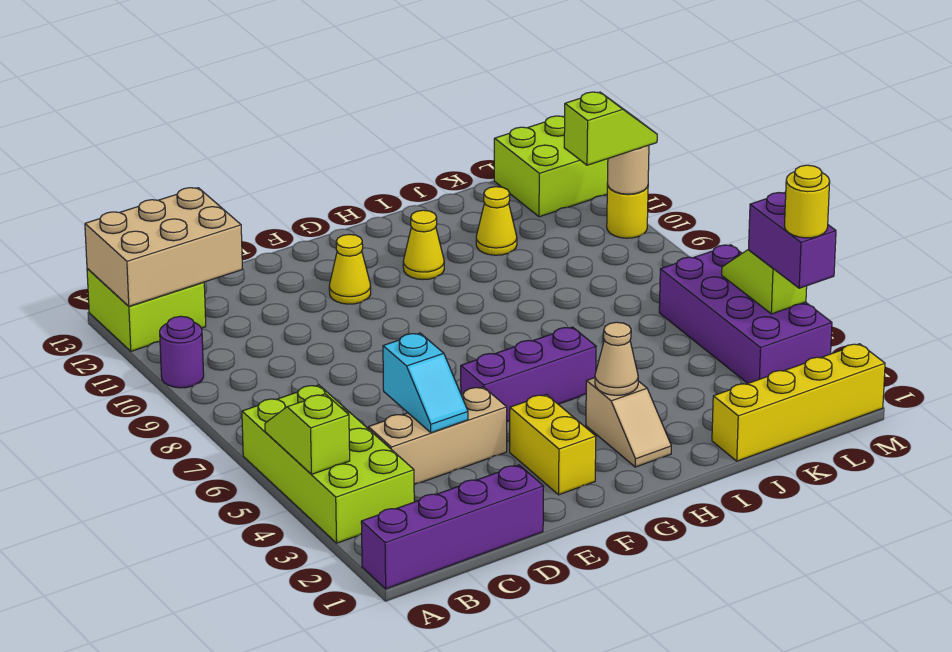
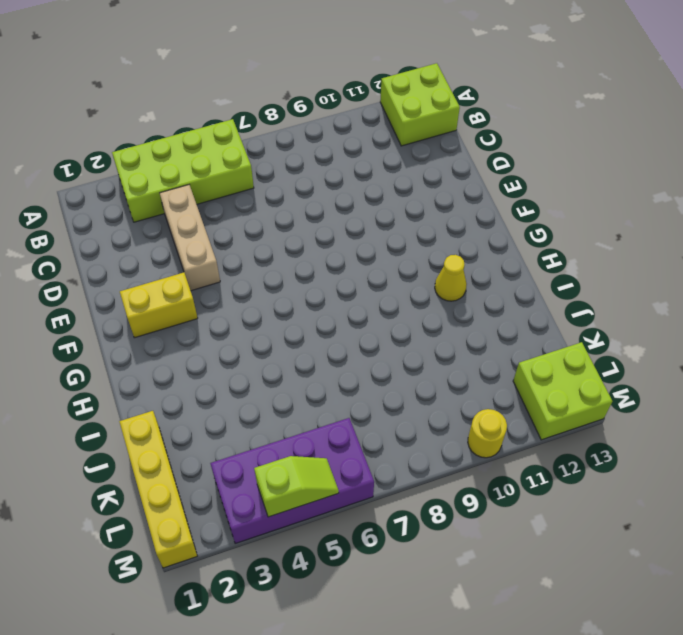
none -> purple 1x4 brick [361,465,544,589]
none -> purple 1x1 round brick [160,316,204,388]
none -> purple 1x3 brick [461,327,596,421]

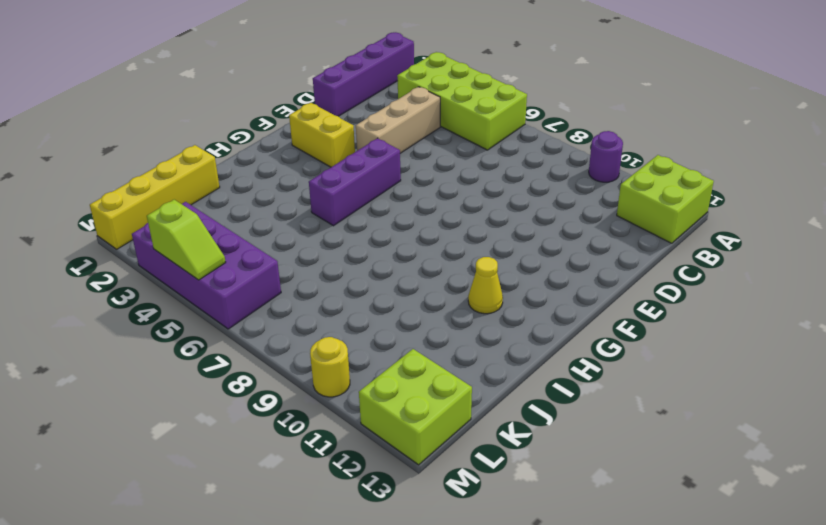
none -> yellow 1x1 cone [329,234,371,304]
none -> tan 1x2 slope [586,378,671,467]
none -> yellow 1x1 cone [476,187,517,255]

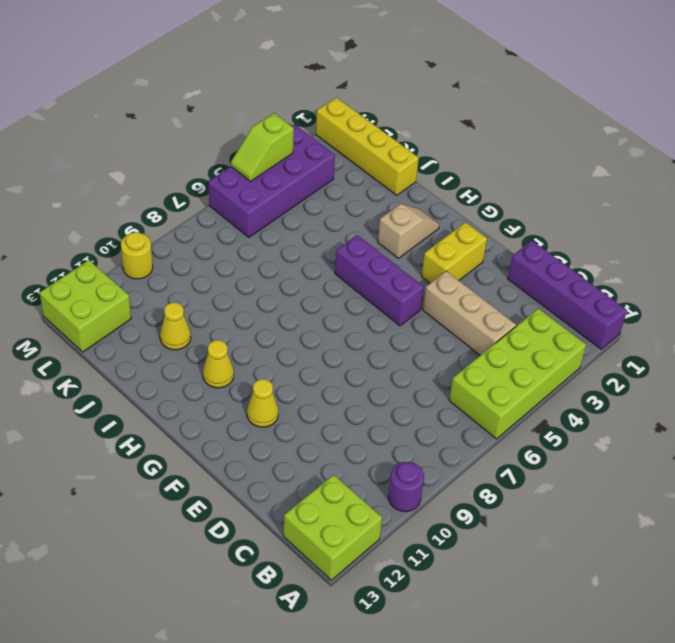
none -> lime 1x2 slope [265,394,350,474]
none -> tan 2x3 brick [85,188,242,306]
none -> cyan 1x2 slope [383,333,468,433]

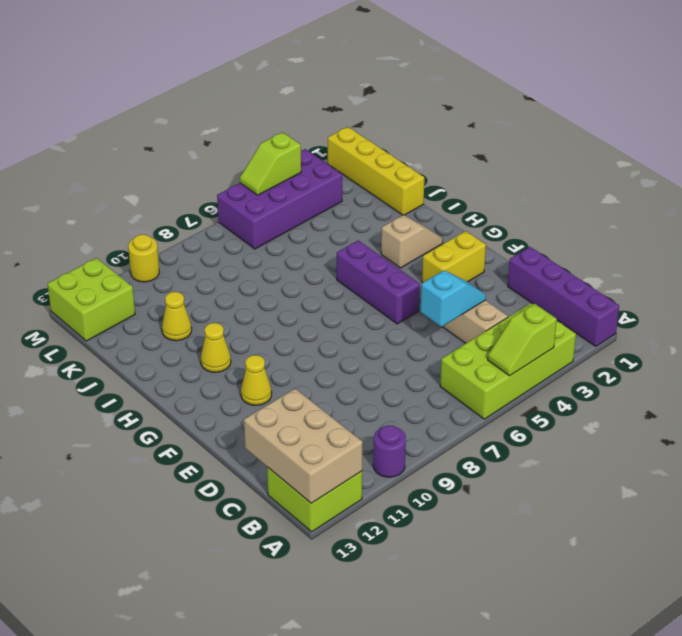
none -> tan 1x1 cone [595,322,638,395]
none -> tan 1x1 round brick [607,145,649,194]
none -> lime 1x2 slope [564,92,657,165]

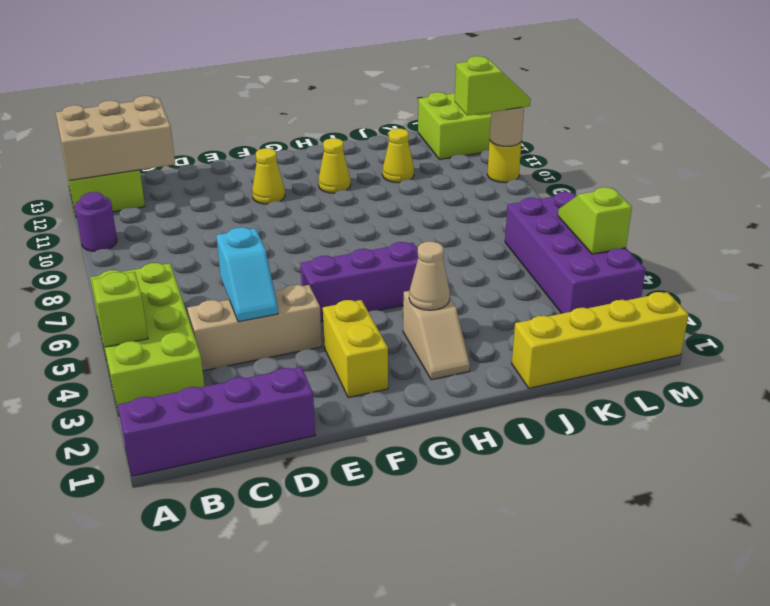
none -> purple 1x2 brick [748,193,836,288]
none -> yellow 1x1 round brick [785,165,830,238]

